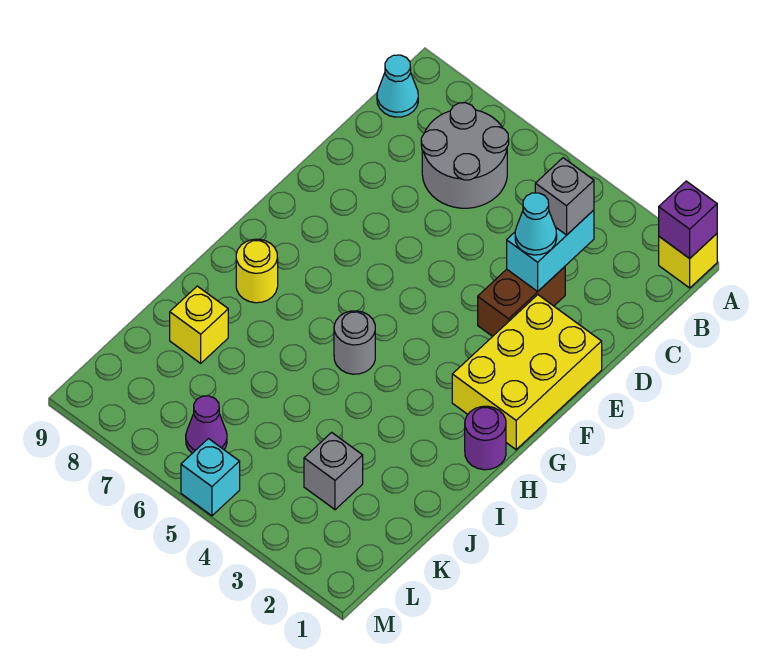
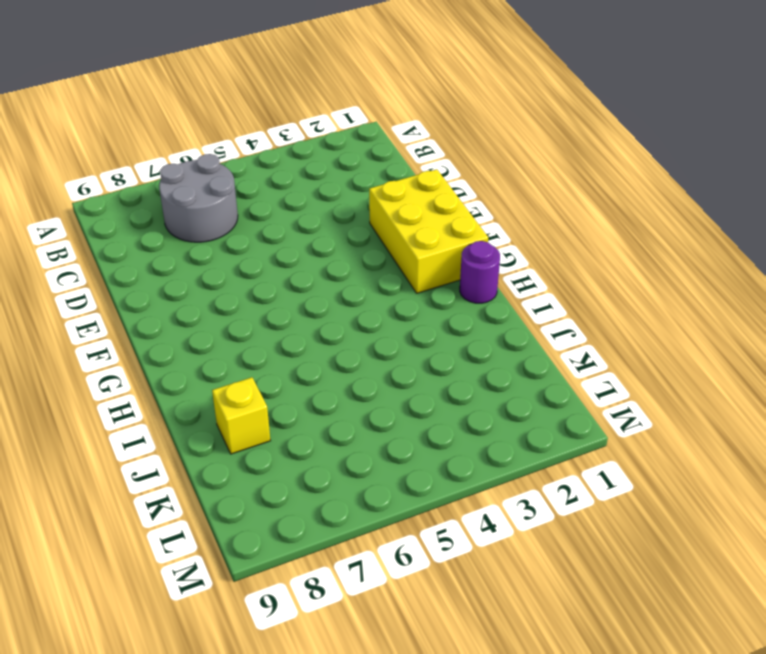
none -> yellow 1x1 brick [659,234,717,288]
none -> cyan 1x1 cone [377,55,418,117]
none -> brown 1x2 brick [478,267,565,336]

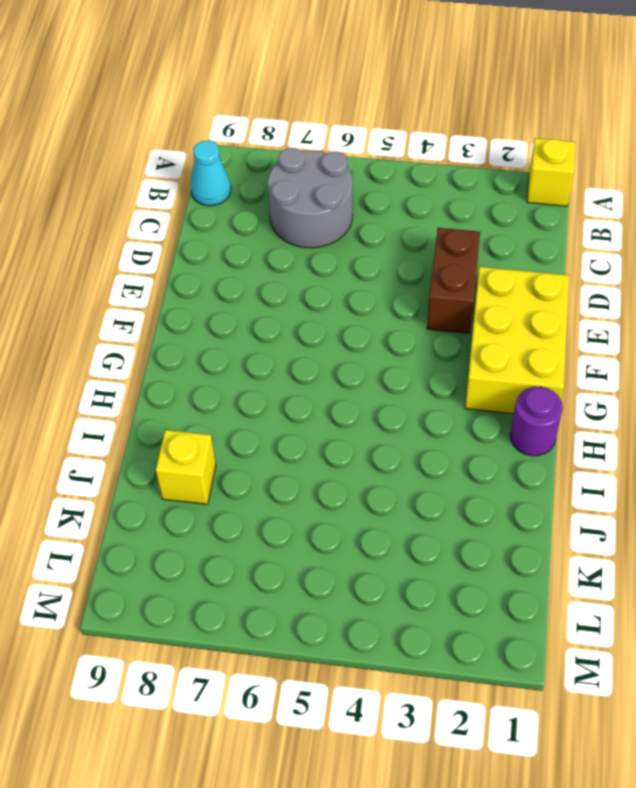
none -> grey 1x1 round brick [334,311,375,374]
none -> yellow 1x1 round brick [236,239,278,303]
none -> grey 1x1 brick [304,432,363,510]

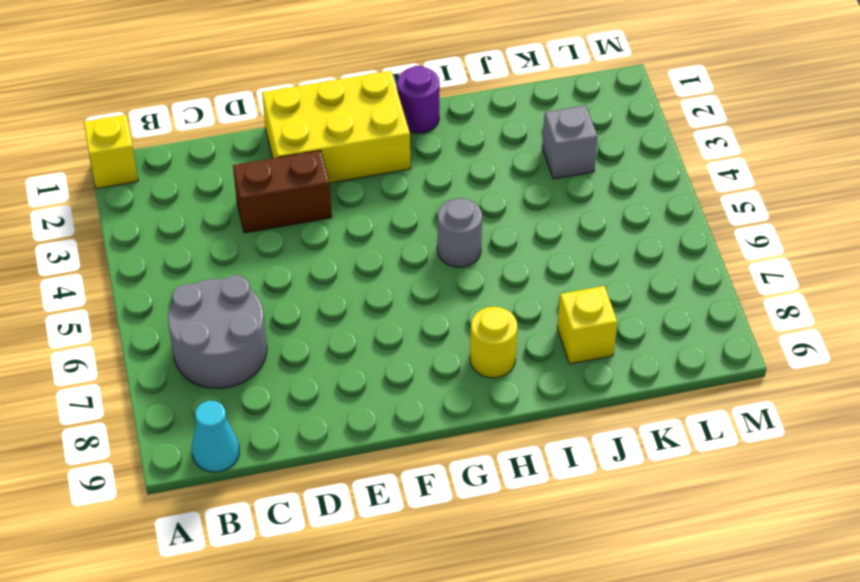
none -> purple 1x1 cone [186,396,227,453]
none -> cyan 1x1 brick [181,439,240,516]
none -> purple 1x1 brick [659,181,717,258]

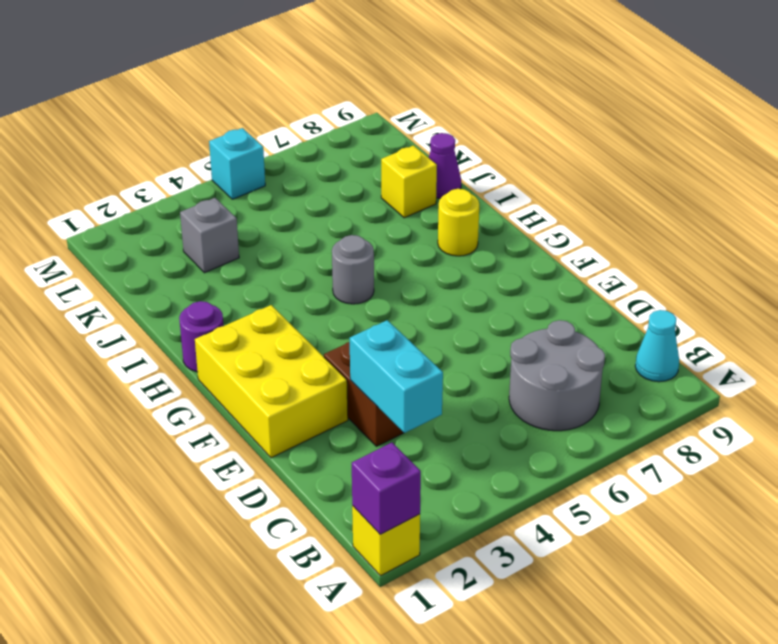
purple 1x1 cone [429,133,461,198] -> purple 1x1 cone moved to [186,396,227,453]
none -> grey 1x1 brick [535,158,594,235]
none -> cyan 1x1 cone [515,193,557,255]

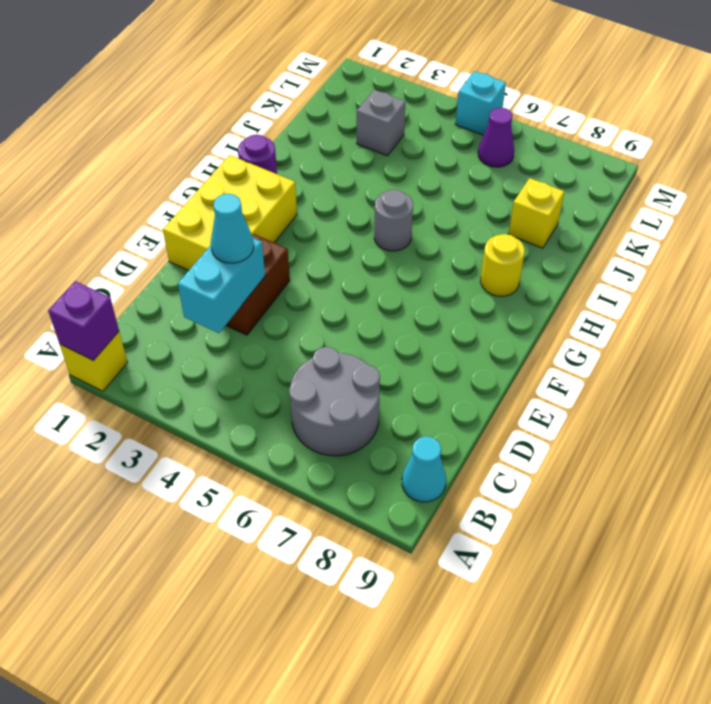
none -> grey 1x1 brick [535,158,594,235]

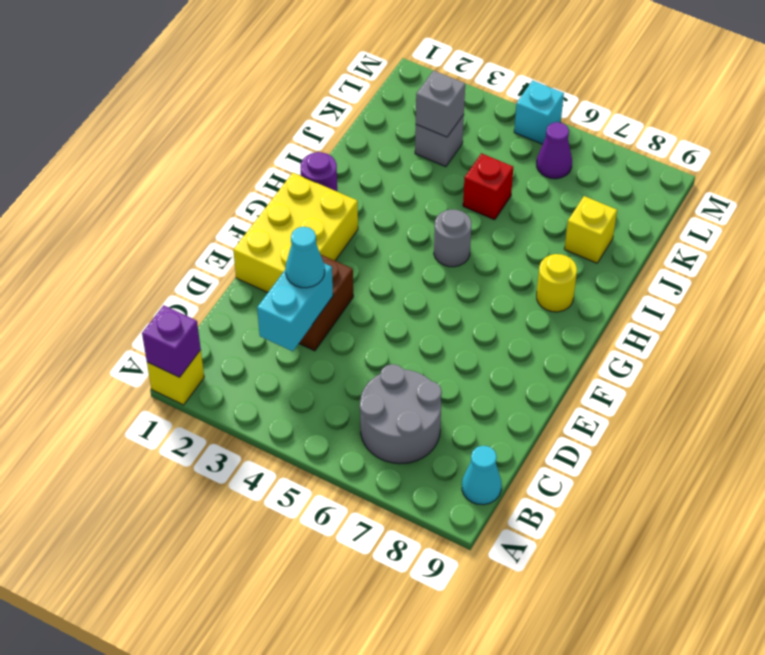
red 1x1 brick [463,153,513,220] -> none
grey 1x1 brick [416,71,465,137] -> grey 1x1 brick moved to [535,158,594,235]

